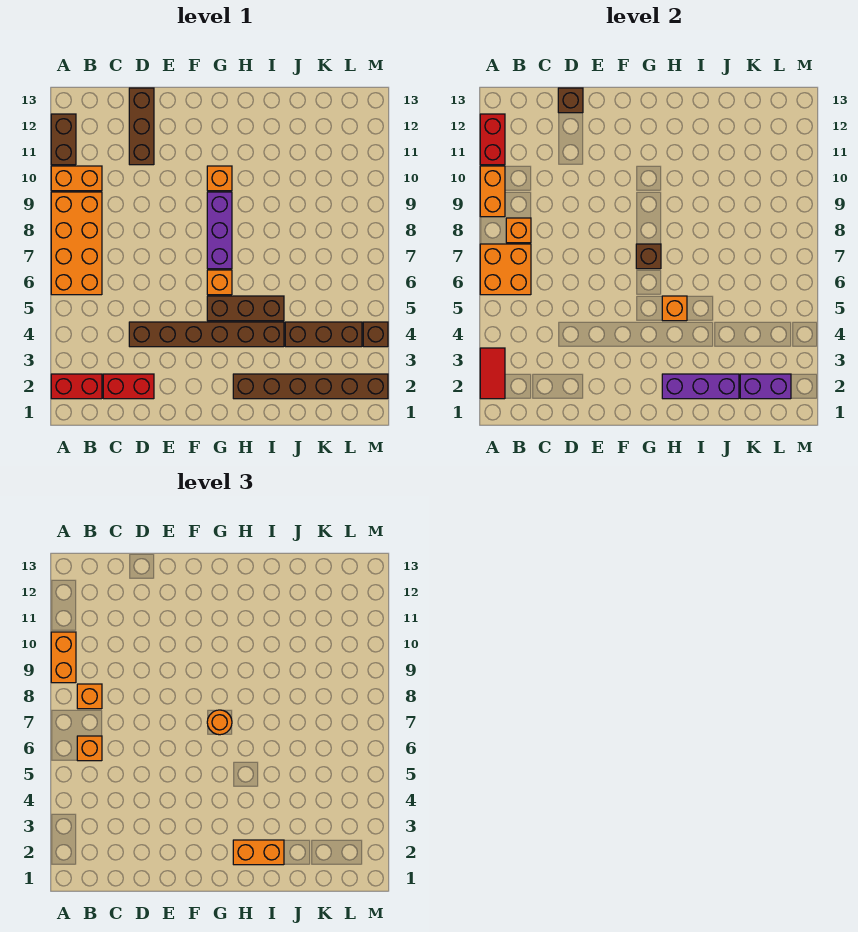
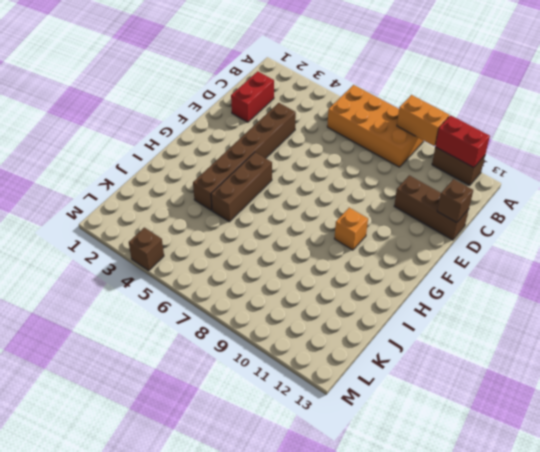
none -> red 1x2 brick [51,374,102,399]
none -> orange 1x2 brick [51,166,102,191]
none -> orange 1x1 brick [207,270,232,295]

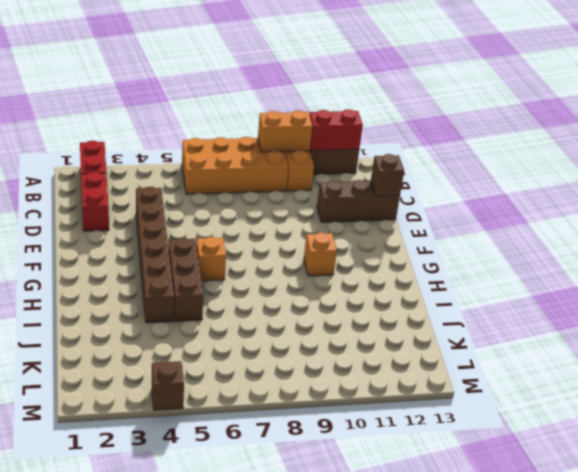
none -> purple 1x3 brick [207,192,232,269]
none -> brown 1x6 brick [233,374,388,399]
none -> brown 1x3 brick [285,322,362,347]

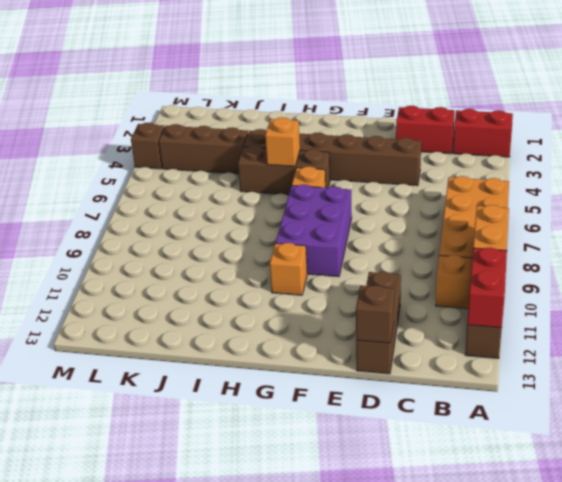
purple 2x3 brick [276,184,352,277] -> purple 1x3 brick [207,192,232,269]
none -> brown 1x6 brick [233,374,388,399]
none -> red 1x2 tile [480,348,505,399]
none -> orange 2x2 brick [480,244,531,295]

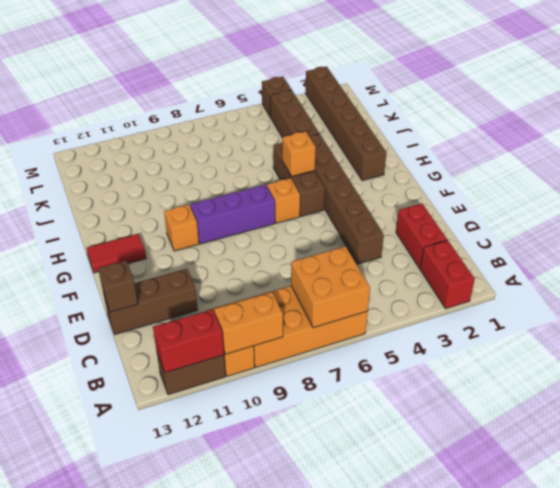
red 1x2 tile [86,234,146,273] -> red 1x2 tile moved to [480,348,505,399]
none -> orange 1x1 brick [506,218,531,243]
none -> brown 1x1 brick [636,244,661,269]
none -> purple 1x3 brick [662,374,739,399]

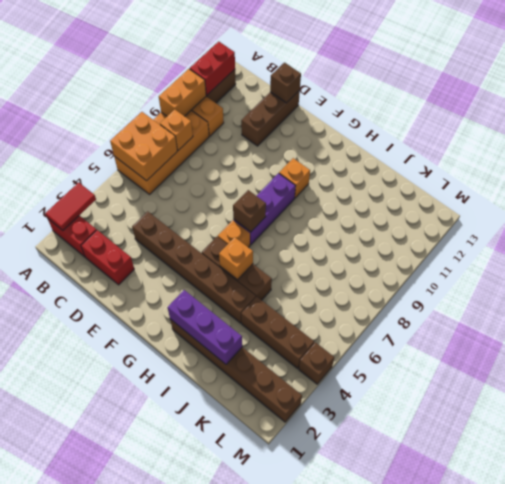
none -> purple 1x2 brick [740,374,791,399]
none -> orange 1x2 brick [51,632,76,683]
none -> orange 1x1 brick [77,736,102,761]

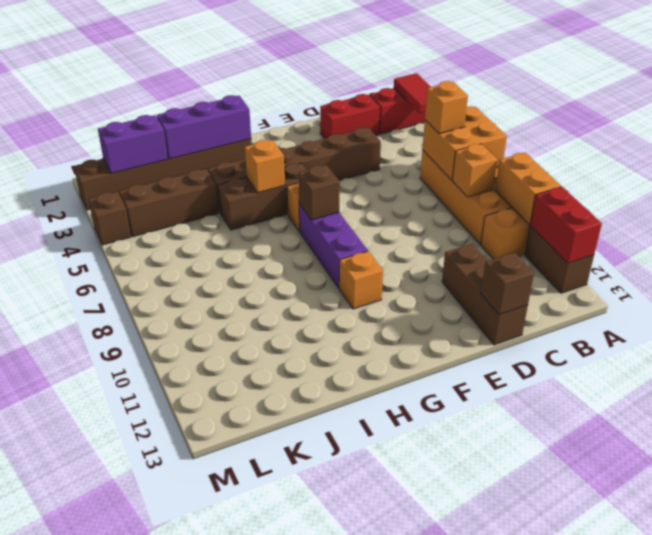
none -> orange 1x2 brick [51,632,76,683]
none -> orange 1x1 brick [77,684,102,709]
none -> orange 1x1 round brick [207,710,232,735]

